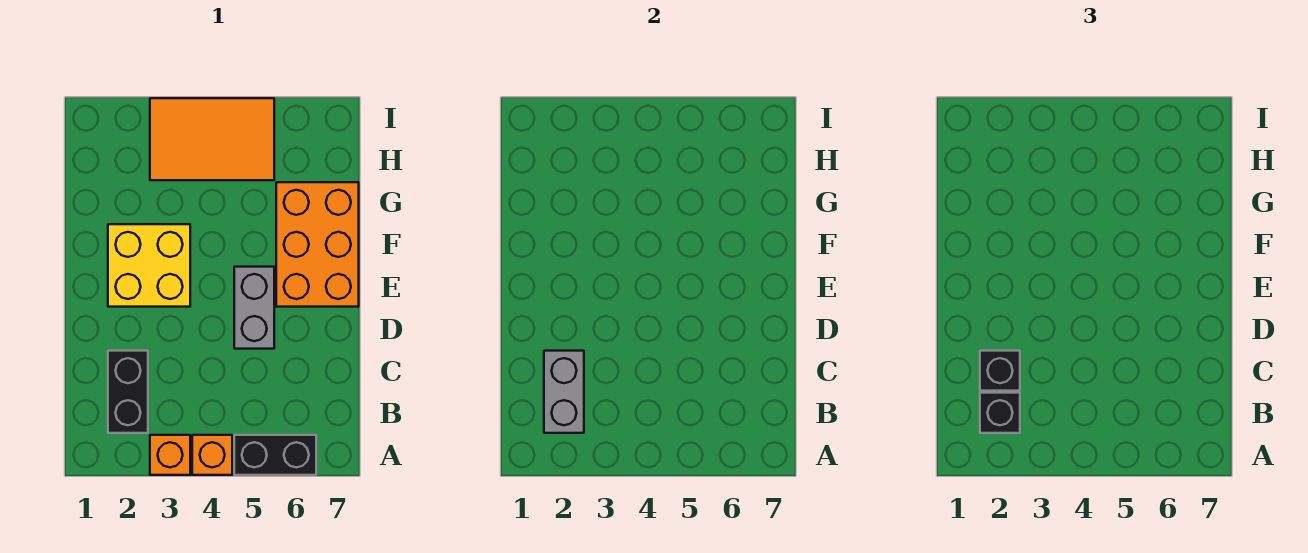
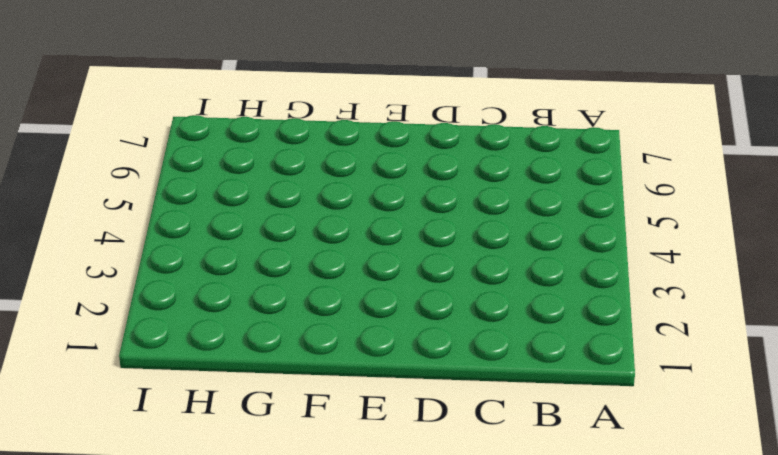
none -> orange 1x1 brick [150,435,190,475]
none -> orange 1x1 brick [192,435,232,475]

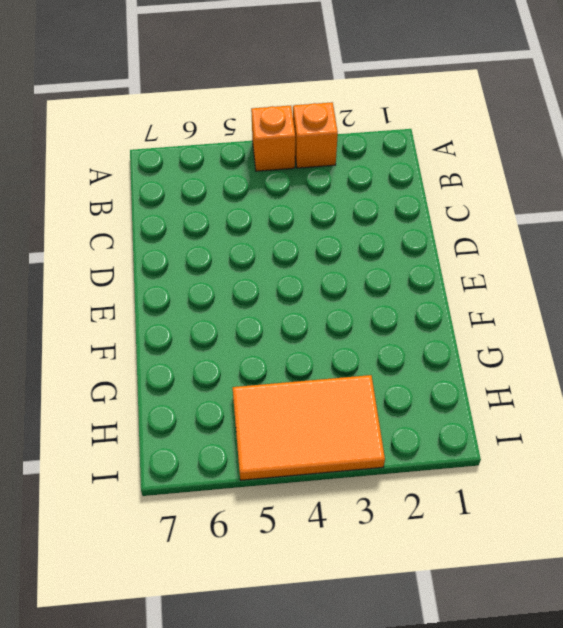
none -> black 1x2 brick [234,435,316,475]
none -> black 1x2 brick [108,351,148,433]

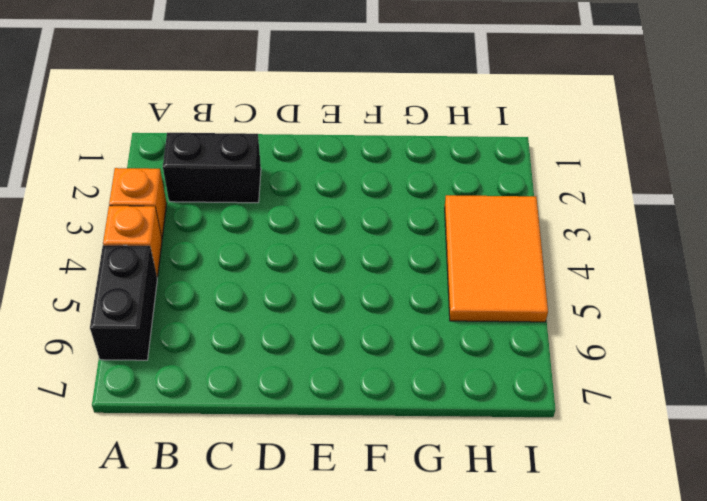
none -> grey 1x2 brick [234,267,274,349]
none -> yellow 2x2 brick [108,224,190,307]

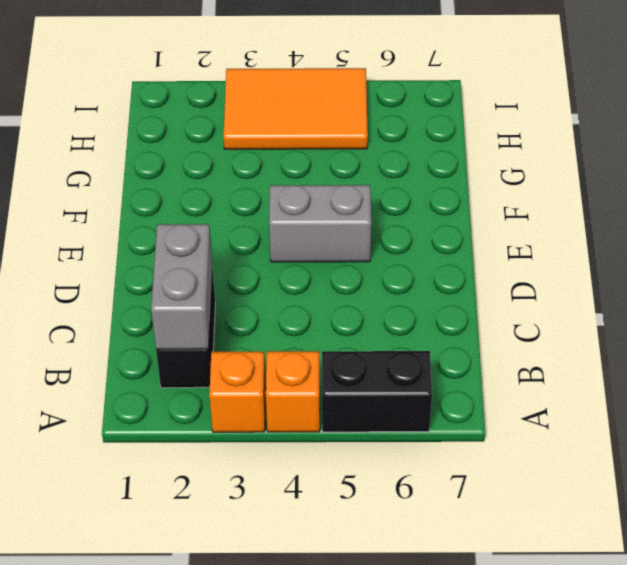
grey 1x2 brick [269,185,371,262] -> grey 1x2 brick turned to [234,267,274,349]
none -> yellow 2x2 brick [108,224,190,307]
none -> orange 2x3 brick [276,182,359,307]

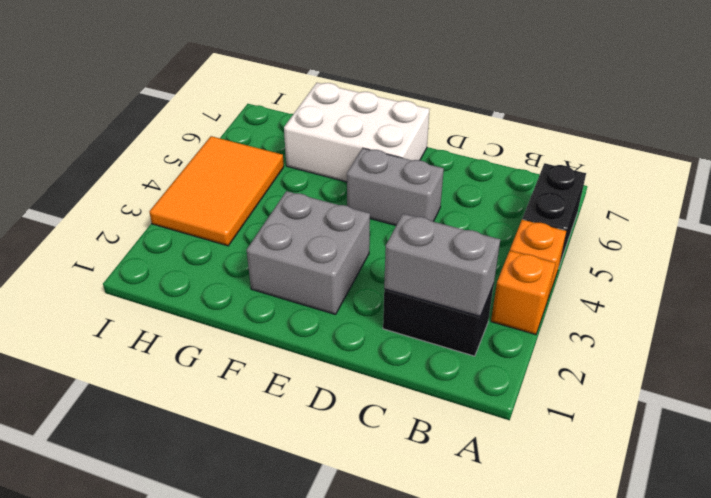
grey 2x2 brick [247,191,370,314] -> yellow 2x2 brick [108,224,190,307]
white 2x3 brick [284,83,430,182] -> orange 2x3 brick [276,182,359,307]
none -> black 1x1 brick [980,393,1020,433]
none -> black 1x1 brick [980,351,1020,391]

